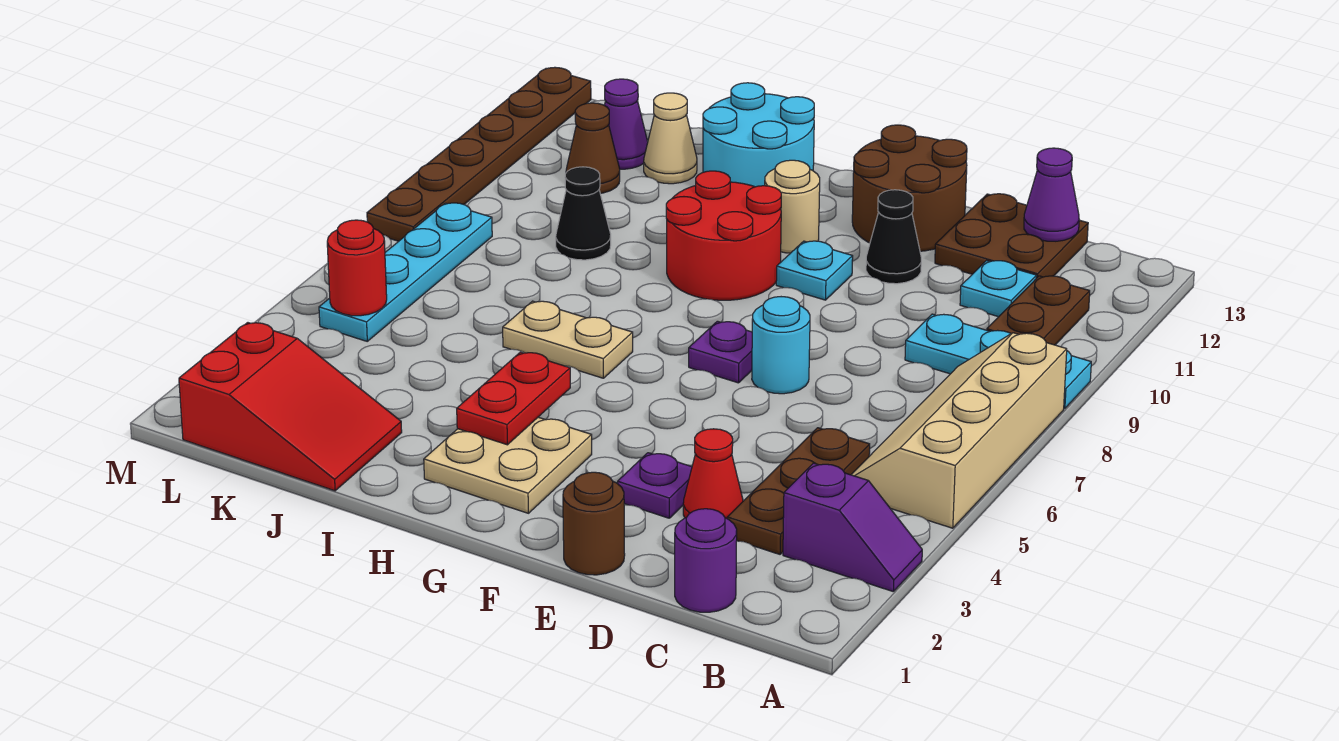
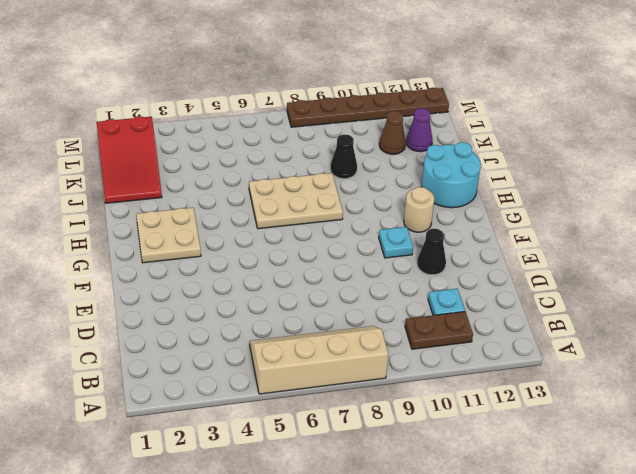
tan 2x3 plate [249,173,343,229] -> tan 1x2 plate [503,301,633,378]
none -> purple 1x2 slope [783,463,922,591]
none -> cyan 1x3 plate [905,314,1091,409]
none -> purple 1x1 round brick [675,509,737,612]
none -> brown 1x3 plate [727,428,870,554]

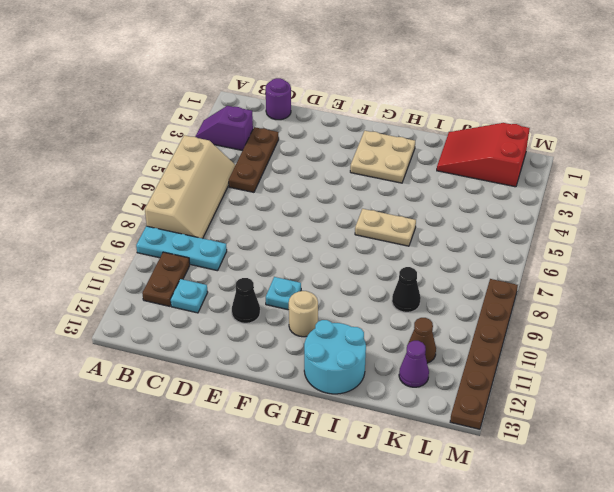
none -> brown 2x2 plate [935,194,1088,278]
none -> red 1x1 cone [683,429,743,518]
none -> brown 1x1 round brick [563,472,625,575]
none -> purple 1x1 plate [618,453,692,518]

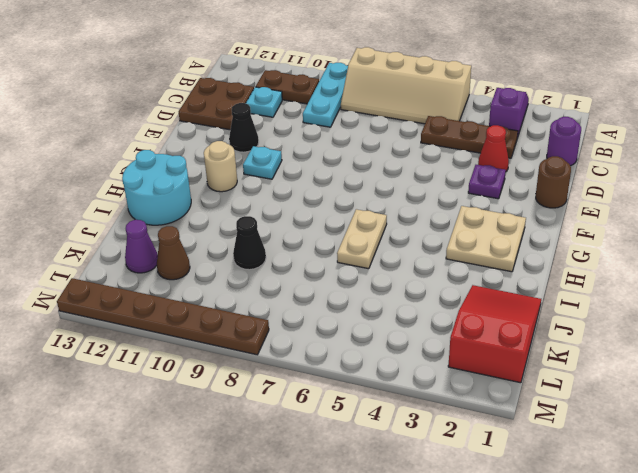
none -> cyan 1x1 round brick [752,297,810,394]
none -> brown 2x2 round brick [852,125,967,251]
none -> purple 1x1 plate [689,321,752,383]
none -> red 2x2 round brick [666,171,781,300]

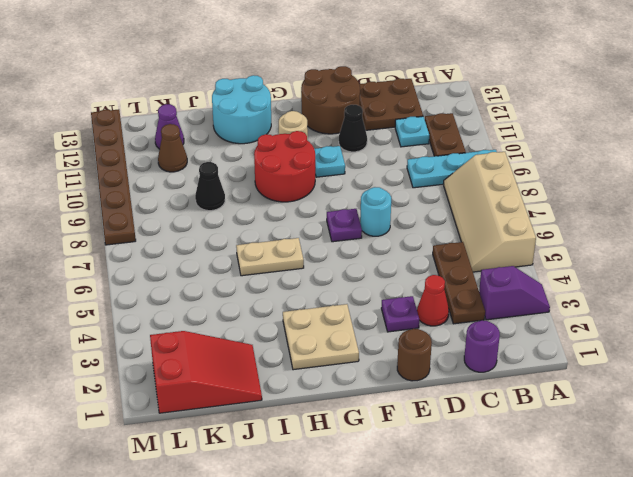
none -> tan 1x1 cone [644,93,697,184]
none -> cyan 1x4 plate [319,203,492,341]
none -> purple 1x1 cone [1024,148,1079,241]
none -> red 1x2 plate [457,352,570,445]

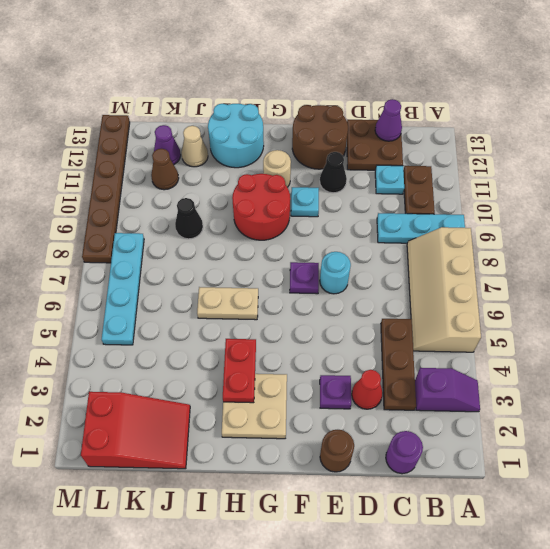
none -> red 1x1 round brick [327,220,387,316]

